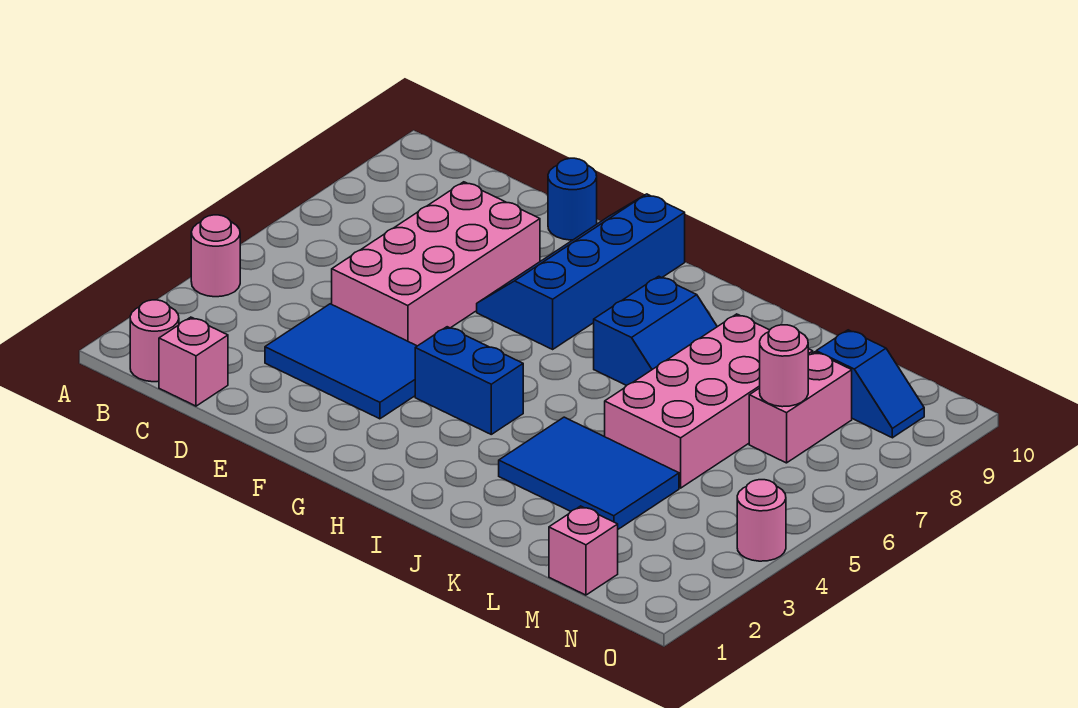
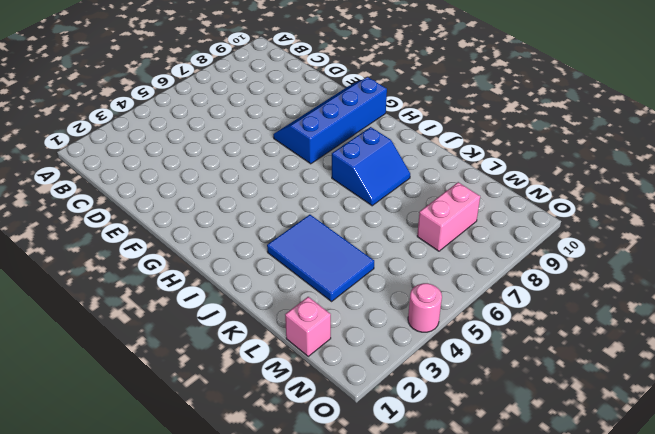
none -> pink 1x1 round brick [191,215,240,297]
none -> pink 1x1 round brick [130,300,179,382]
none -> pink 1x1 brick [159,317,228,406]

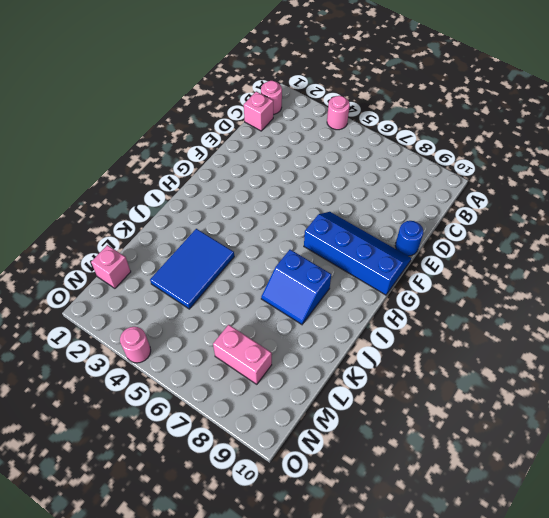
none -> blue 2x3 tile [265,304,417,419]
none -> pink 2x4 brick [332,182,540,346]
none -> blue 1x2 brick [415,327,523,434]

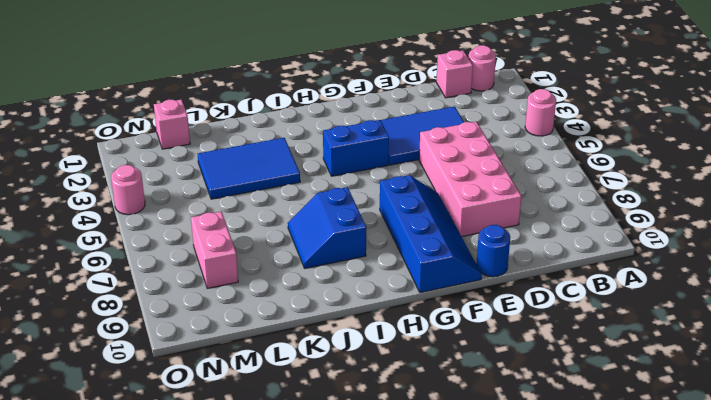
none -> pink 2x4 brick [605,314,813,488]
none -> blue 1x2 slope [816,330,924,438]
none -> pink 1x1 round brick [760,325,808,407]

